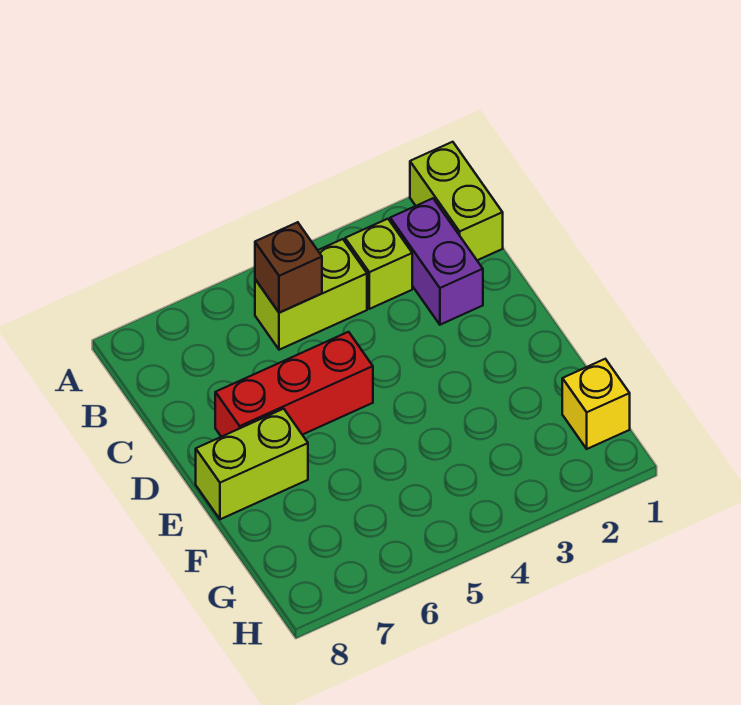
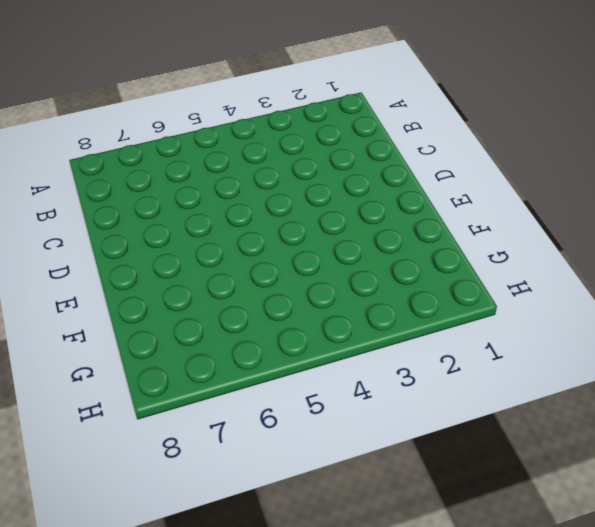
none -> lime 1x2 brick [410,142,503,260]
none -> purple 1x2 brick [390,198,483,325]

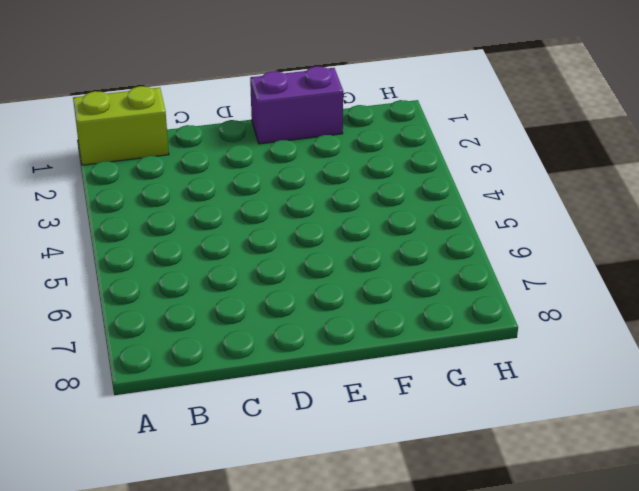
purple 1x2 brick [250,66,343,144] -> purple 1x2 brick moved to [390,198,483,325]
none -> lime 1x1 brick [345,219,412,309]
none -> lime 1x2 brick [255,239,367,350]

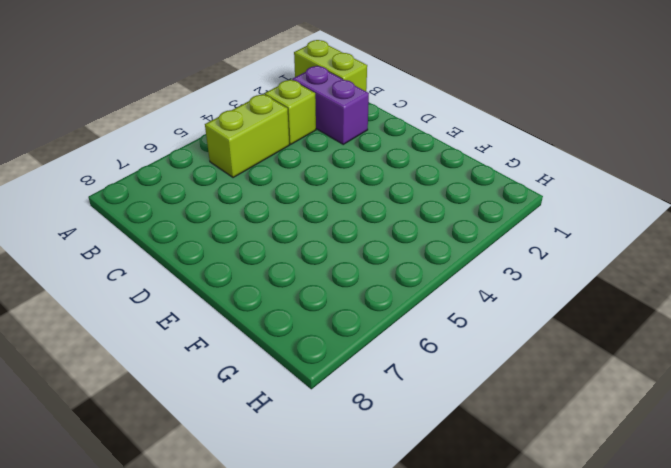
none -> red 1x3 brick [215,332,373,437]
none -> lime 1x2 brick [196,409,308,519]

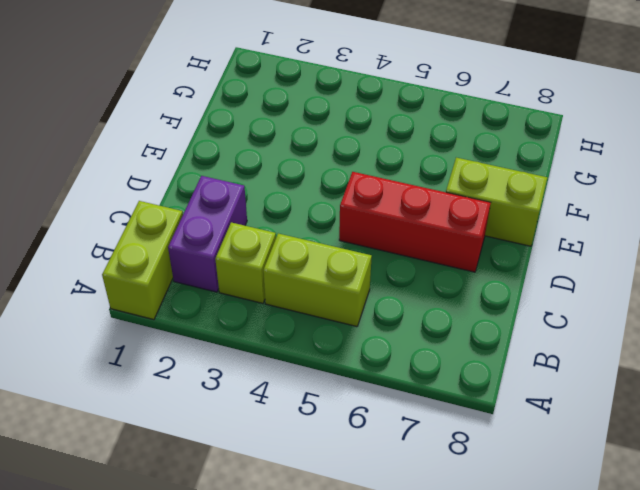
none -> yellow 1x1 brick [562,359,630,449]
none -> brown 1x1 brick [255,222,322,313]

